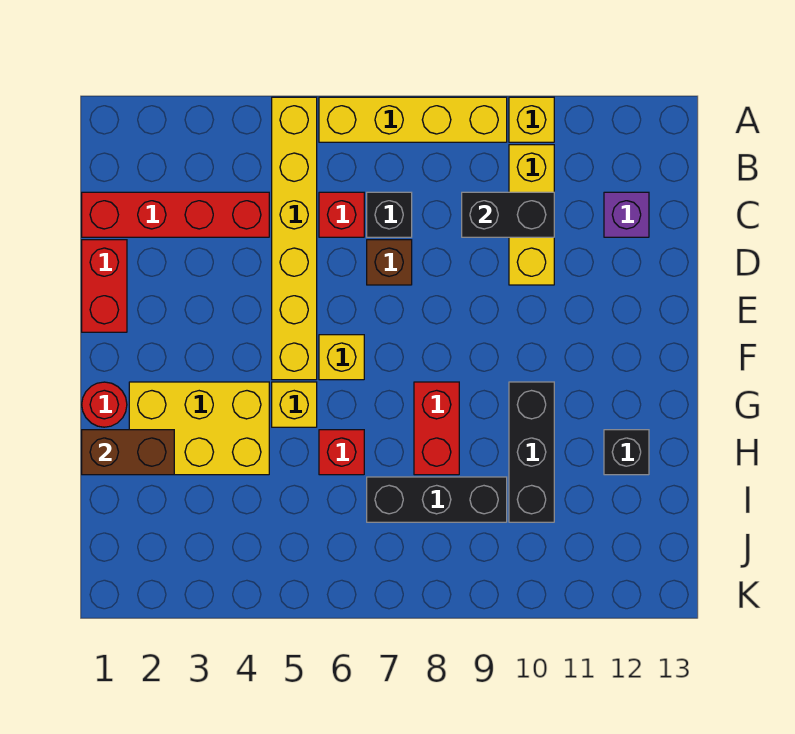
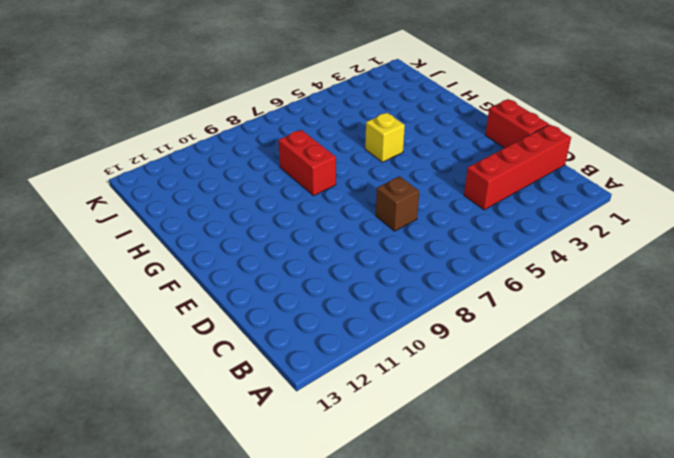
none -> yellow 1x6 brick [272,97,317,380]
none -> yellow 1x4 brick [319,97,507,142]
none -> yellow 1x1 brick [509,97,554,142]

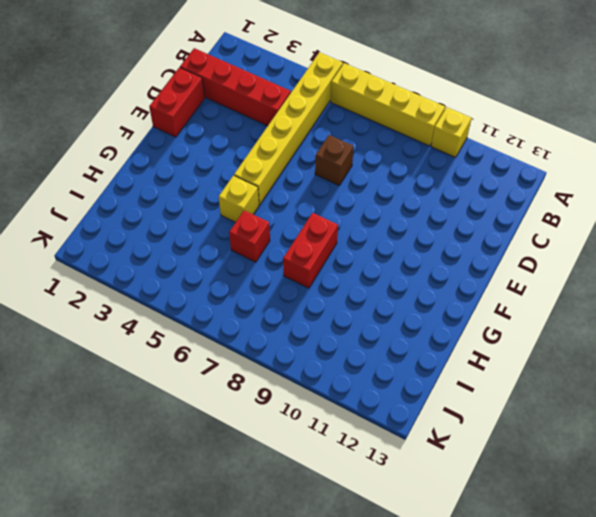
none -> yellow 1x3 brick [509,145,554,285]
none -> red 1x1 brick [319,192,364,237]
none -> black 1x1 brick [367,192,412,237]

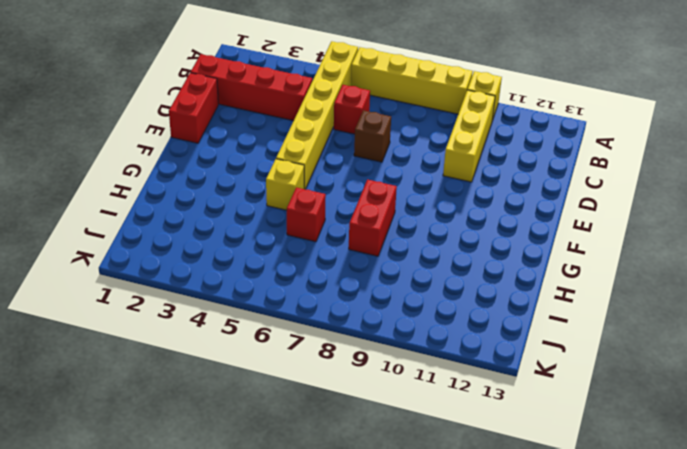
none -> black 1x1 brick [367,192,412,237]
none -> purple 1x1 brick [604,192,649,237]
none -> yellow 1x1 brick [319,335,364,380]

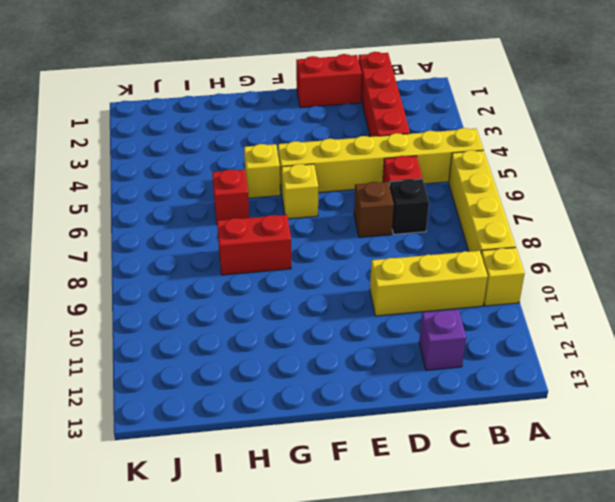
none -> red 1x1 round brick [82,382,127,427]
none -> yellow 2x3 brick [129,382,269,475]
none -> black 1x3 brick [509,382,554,522]

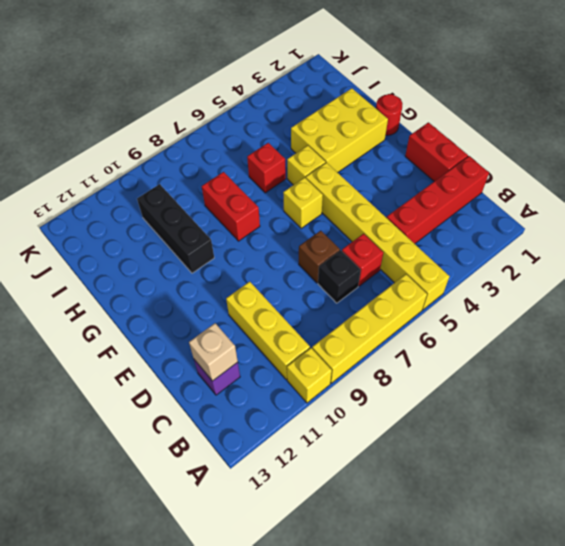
tan 1x1 brick [189,323,238,381] -> none
none -> black 1x1 brick [604,430,649,475]
none -> black 1x3 brick [367,477,507,522]
none -> black 1x2 brick [462,192,554,237]

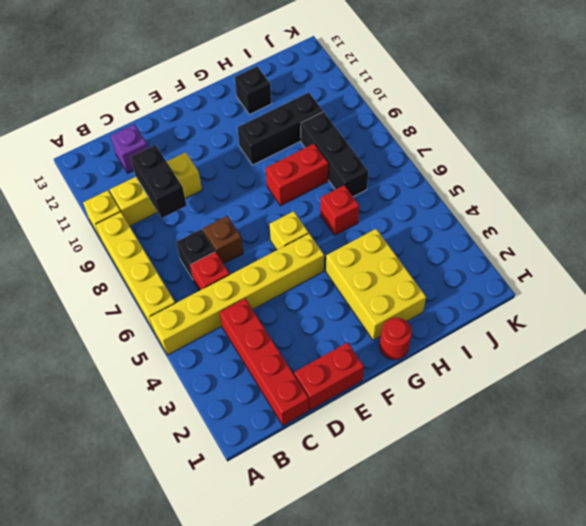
none -> yellow 1x1 brick [272,382,317,427]
none -> brown 1x2 brick [82,430,174,475]

